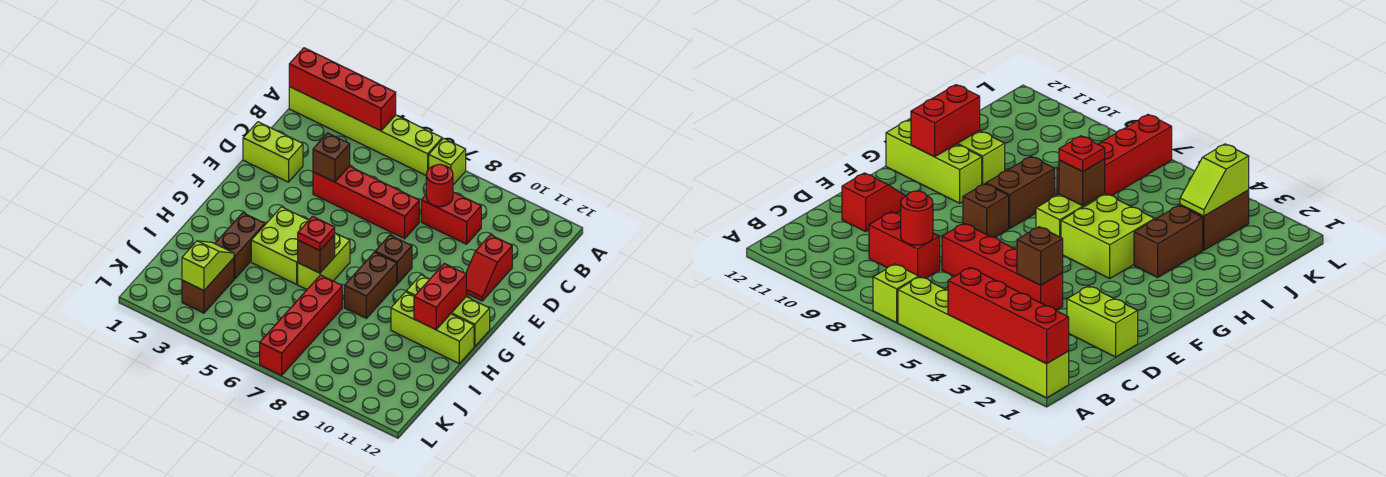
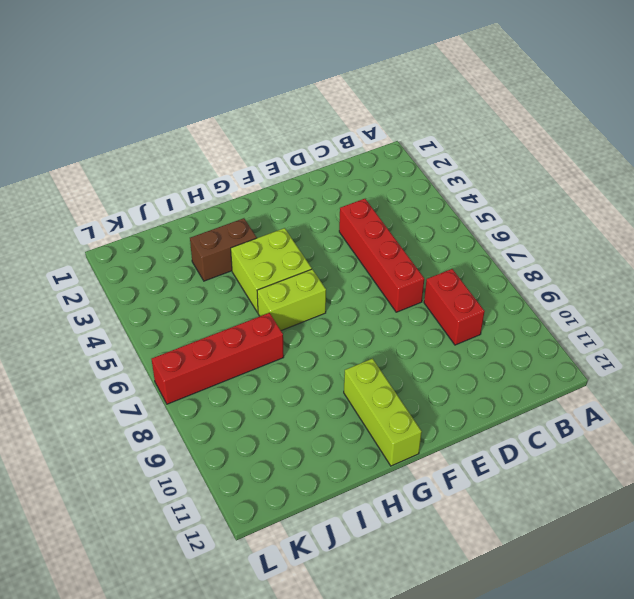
none -> lime 1x6 brick [289,87,442,175]
none -> lime 1x1 brick [429,138,466,185]
none -> lime 1x2 brick [243,122,303,182]

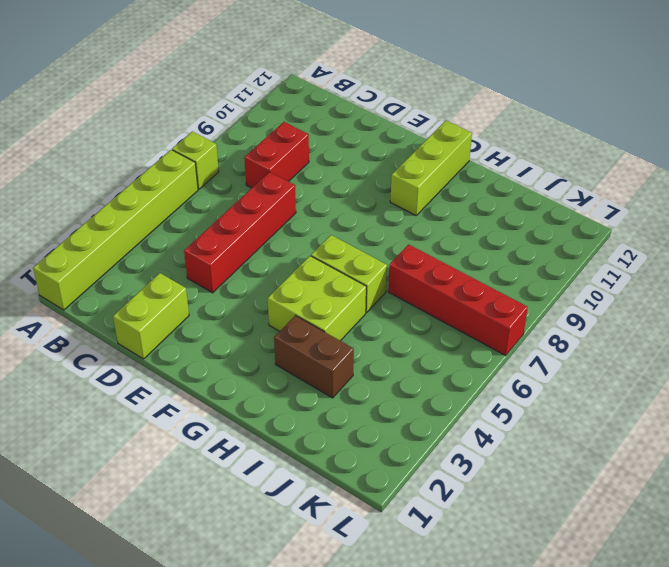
none -> red 1x2 slope [466,235,512,301]
none -> brown 1x1 brick [375,235,412,284]
none -> brown 1x2 brick [344,252,397,318]

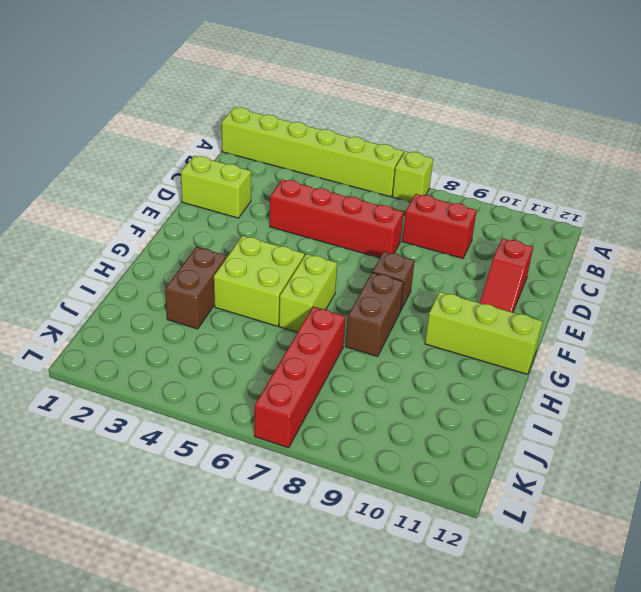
none -> lime 1x3 brick [391,292,474,363]
none -> brown 1x2 brick [182,258,234,313]
none -> red 1x4 brick [289,48,396,131]

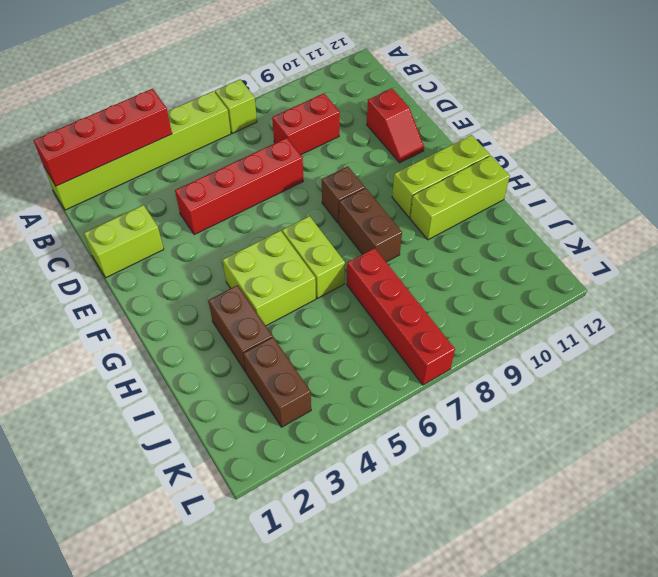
none -> red 1x1 round brick [426,164,453,207]
none -> brown 1x1 brick [313,133,350,182]
none -> red 1x2 brick [414,263,466,330]

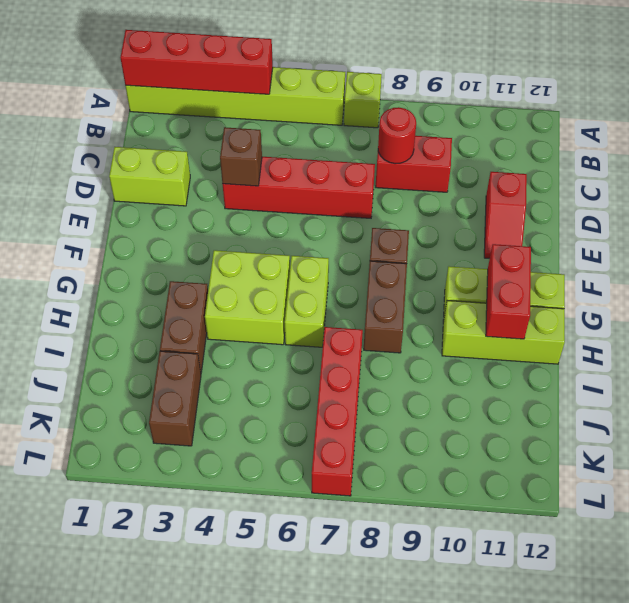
none -> brown 1x1 brick [298,235,335,273]
none -> lime 1x2 slope [182,241,234,291]
none -> red 1x1 plate [298,216,335,251]

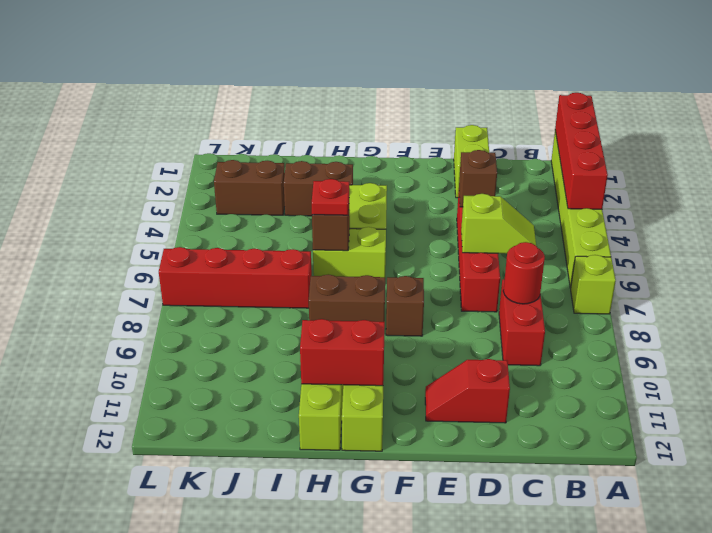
lime 1x2 slope [461,194,536,254] -> lime 1x2 slope moved to [182,241,234,291]

